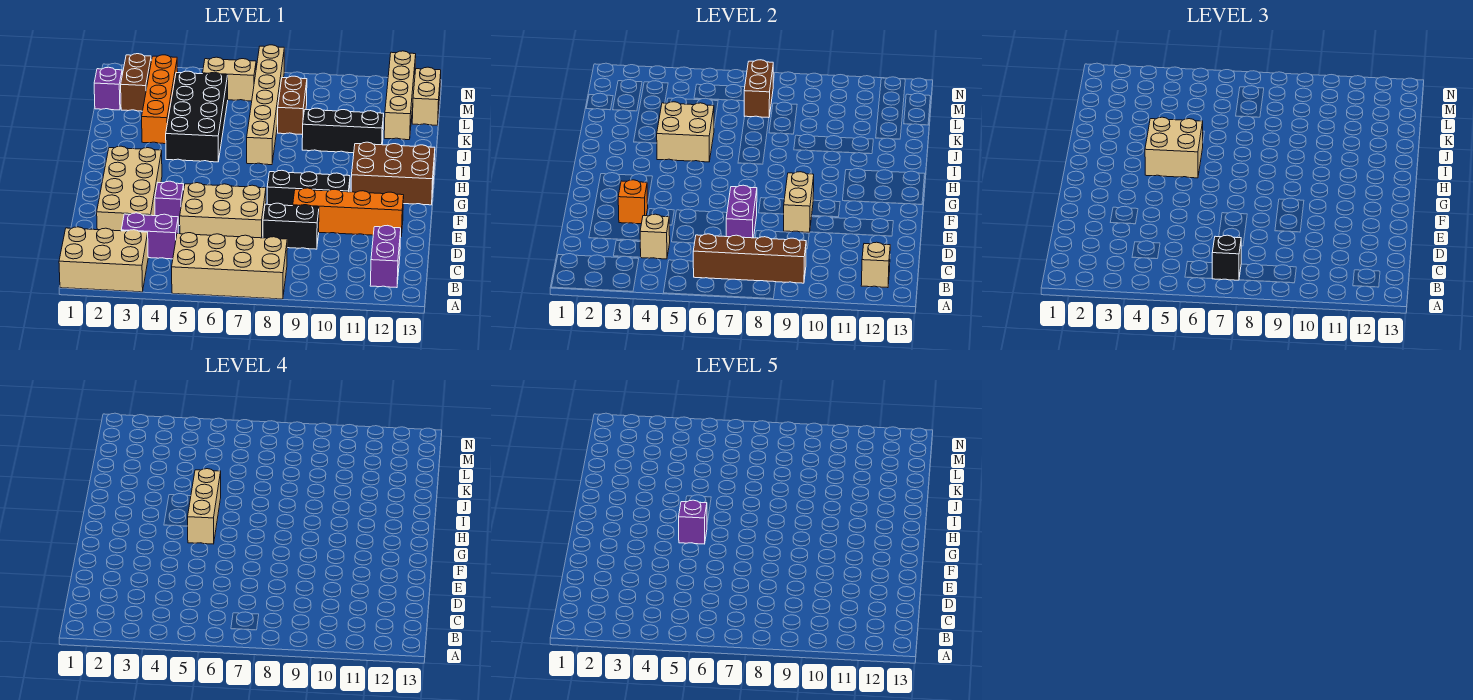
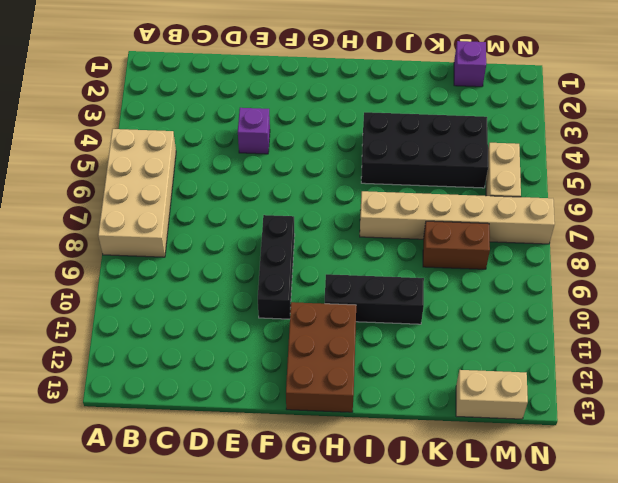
black 1x3 brick [325,274,424,324] -> black 1x3 brick turned to [302,108,384,153]
none -> tan 2x3 brick [59,227,148,292]
none -> purple 1x2 brick [370,225,401,288]
none -> purple 1x2 brick [121,213,178,259]
none -> tan 2x4 brick [97,146,162,231]

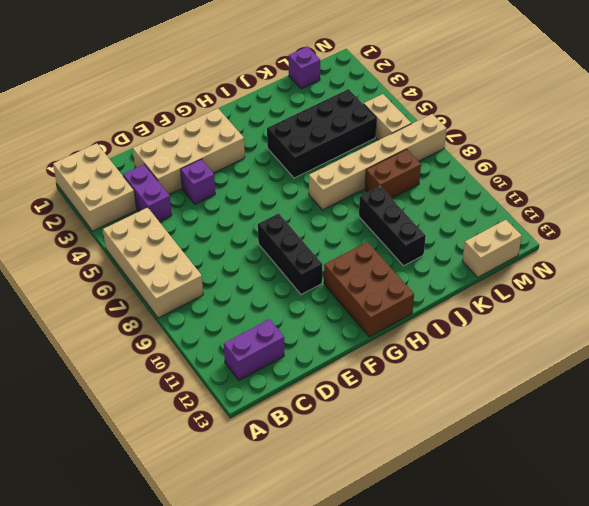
none -> tan 2x3 brick [180,183,266,238]
none -> black 1x2 brick [263,203,319,249]
none -> orange 1x4 brick [293,188,404,236]
none -> orange 1x4 brick [142,55,178,144]

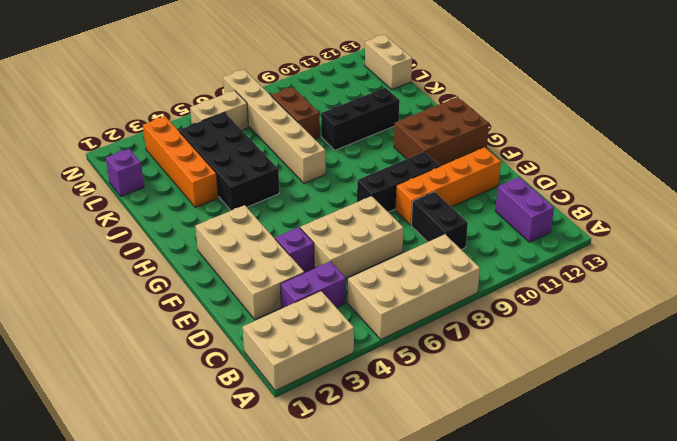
black 1x2 brick [411,192,468,250] -> black 1x2 brick turned to [263,203,319,249]
none -> tan 1x4 brick [384,51,416,140]
none -> brown 1x2 brick [121,54,151,111]
none -> brown 1x4 brick [693,234,806,283]
none -> tan 1x1 brick [861,242,890,288]

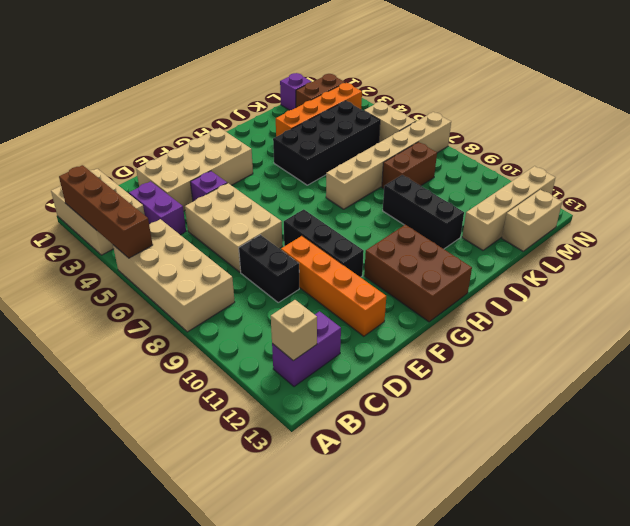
brown 1x4 brick [59,165,153,258] -> brown 1x4 brick moved to [693,234,806,283]
none -> tan 1x1 brick [640,214,670,259]
none -> purple 1x2 brick [726,185,757,238]
none -> orange 1x1 brick [618,180,648,224]
none -> tan 1x2 brick [784,172,814,232]

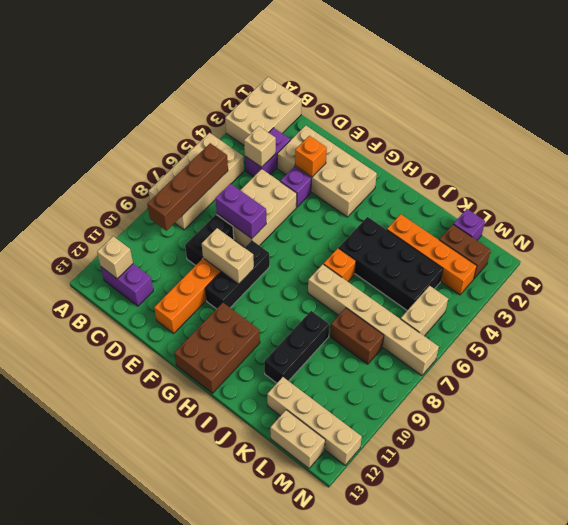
orange 1x1 brick [324,248,356,282] -> none
none -> tan 2x2 brick [657,102,714,162]
none -> brown 1x2 brick [744,60,773,118]
none -> black 1x1 brick [1212,235,1241,280]
none -> tan 2x2 brick [1145,117,1203,178]

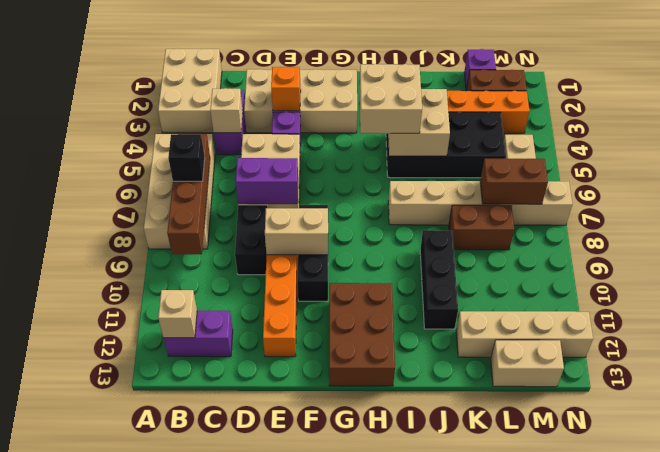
none -> tan 1x3 brick [188,469,221,544]
none -> purple 1x1 brick [679,500,707,544]

